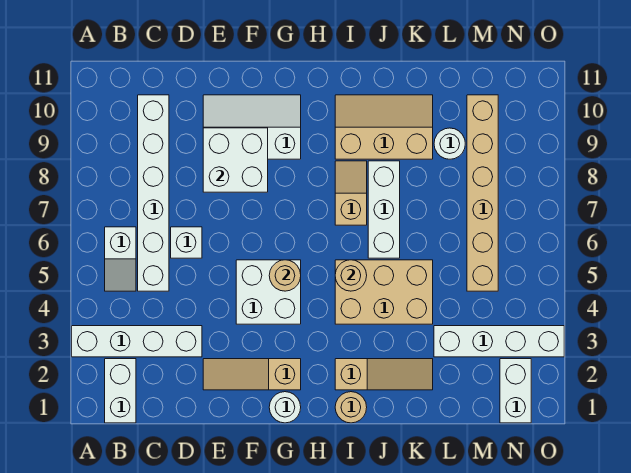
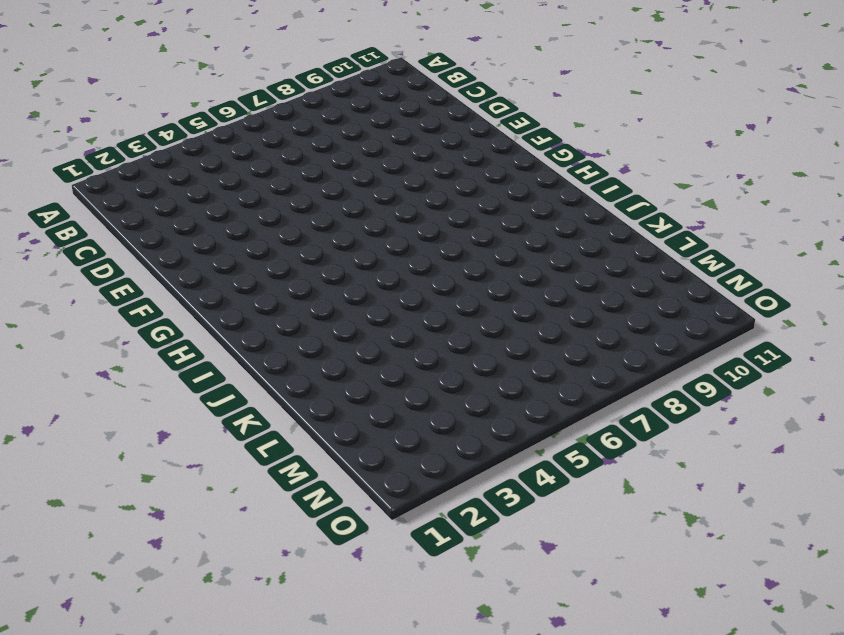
none -> white 1x4 brick [72,326,202,357]
none -> white 1x2 brick [105,359,136,423]
none -> white 1x2 slope [105,227,136,291]

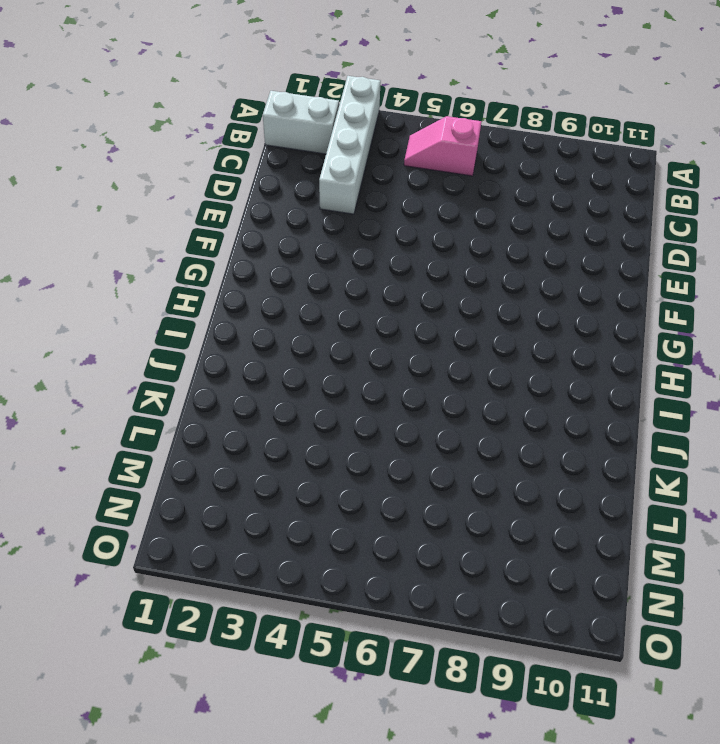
pink 1x2 slope [404,116,481,176] -> white 1x2 slope [105,227,136,291]
none -> white 1x6 brick [138,95,169,291]
none -> white 1x1 brick [171,227,202,258]
none -> tan 1x3 slope [203,359,301,390]

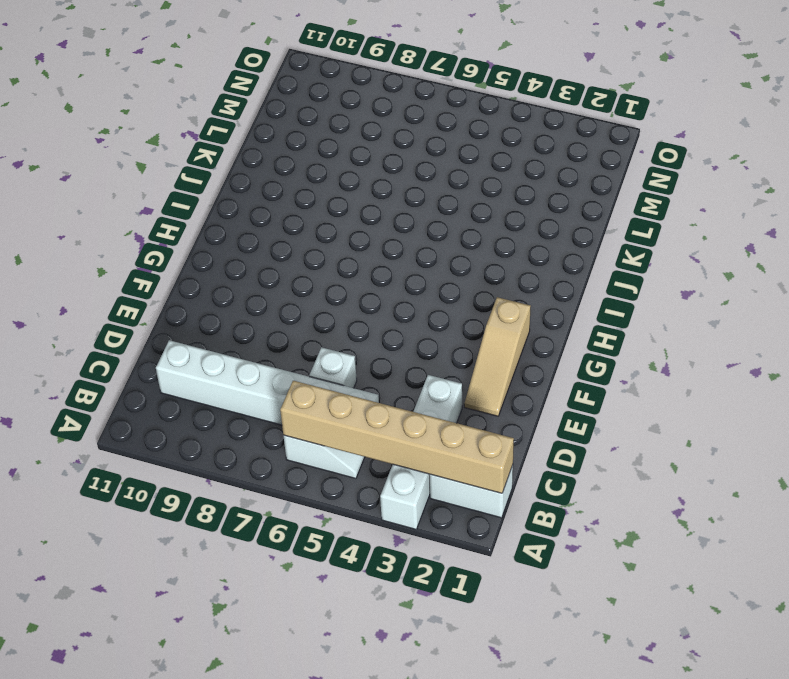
tan 1x6 brick [280,381,514,493] -> tan 1x6 brick moved to [467,95,498,291]
none -> white 2x3 slope [203,95,301,159]
none -> white 2x2 brick [236,260,301,324]
none -> white 1x1 round brick [269,392,301,423]

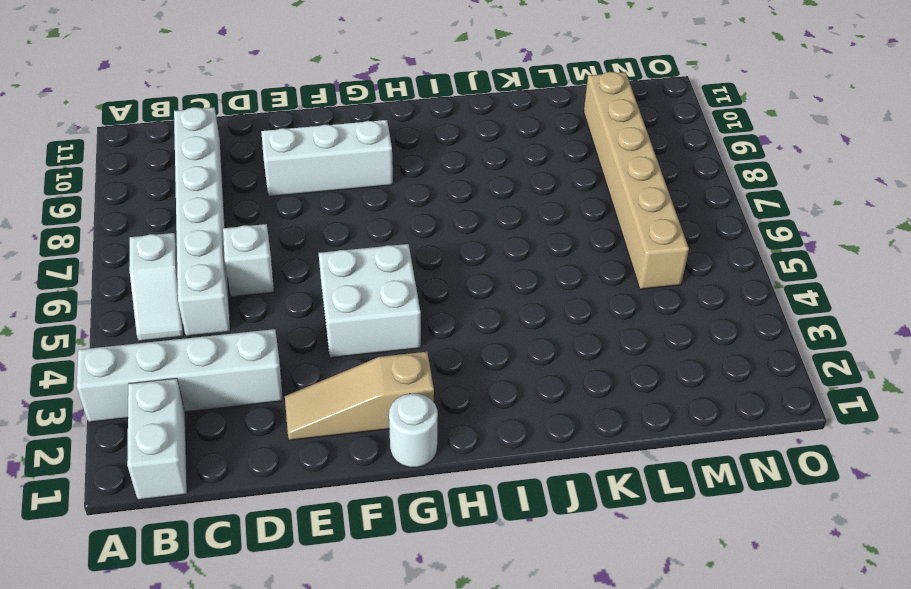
none -> tan 1x1 round brick [335,392,367,423]
none -> tan 1x3 slope [335,359,433,390]
none -> tan 2x3 brick [335,260,433,324]

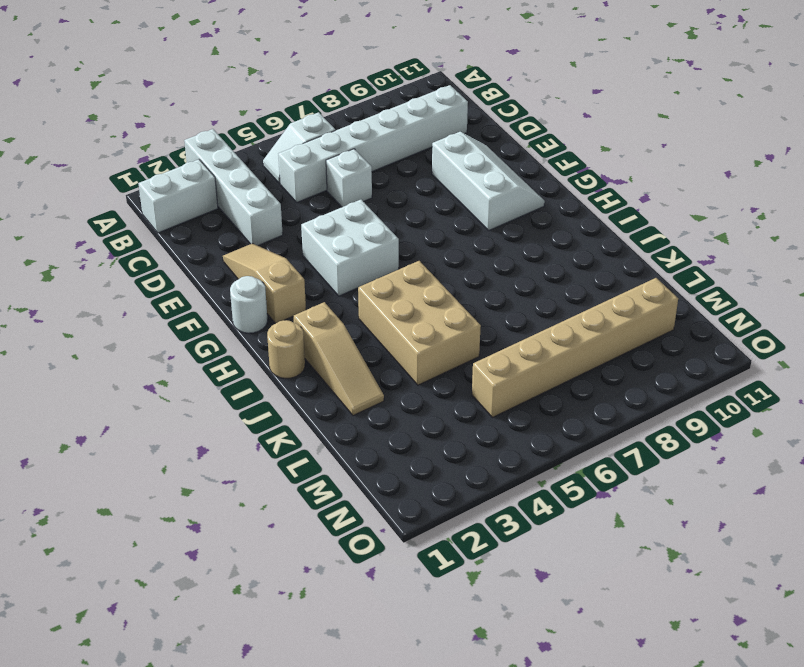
none -> tan 1x2 slope [335,161,367,225]
none -> tan 2x3 slope [335,95,433,159]
none -> white 1x3 brick [368,161,400,258]

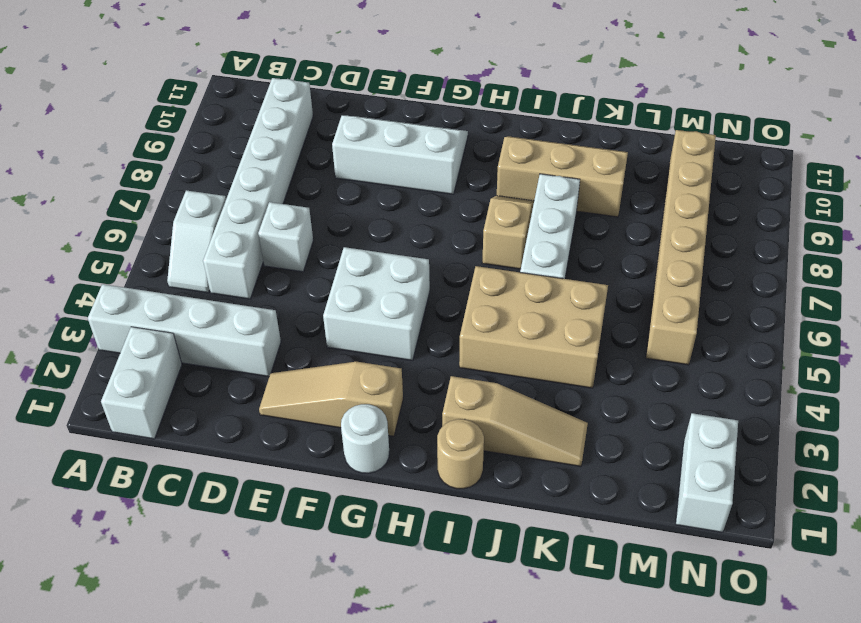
none -> white 1x4 brick [434,326,564,357]
none -> white 1x1 round brick [434,128,465,159]
none -> white 2x2 brick [203,128,268,192]

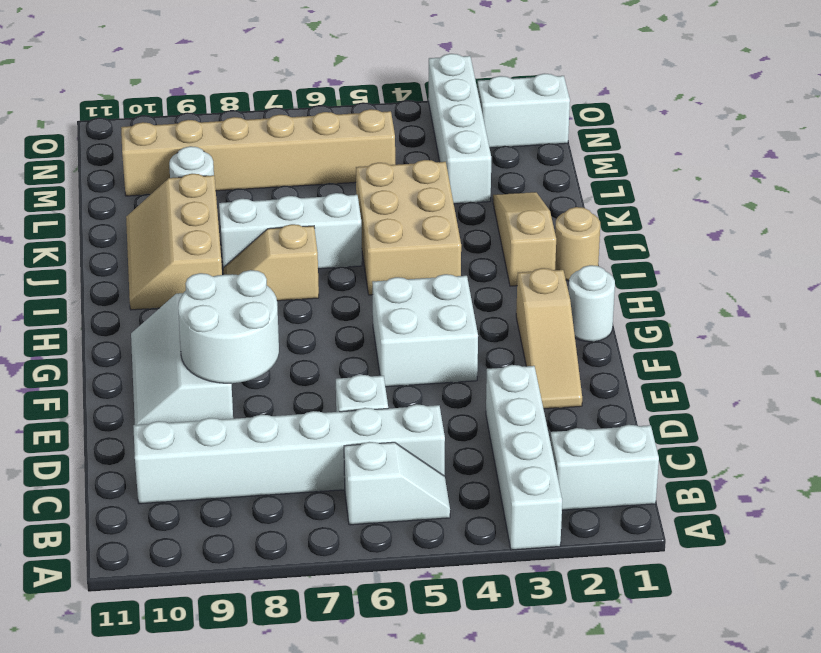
white 2x2 round brick [178,270,279,383] -> white 2x2 brick [203,128,268,192]
none -> tan 1x1 round brick [269,260,301,291]
none -> tan 1x1 round brick [335,260,367,291]

